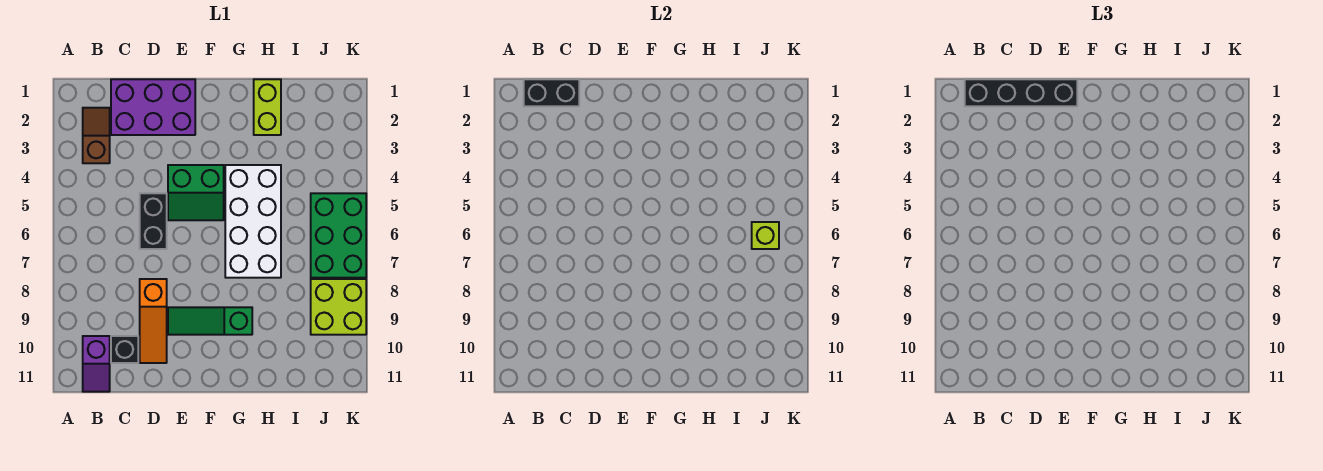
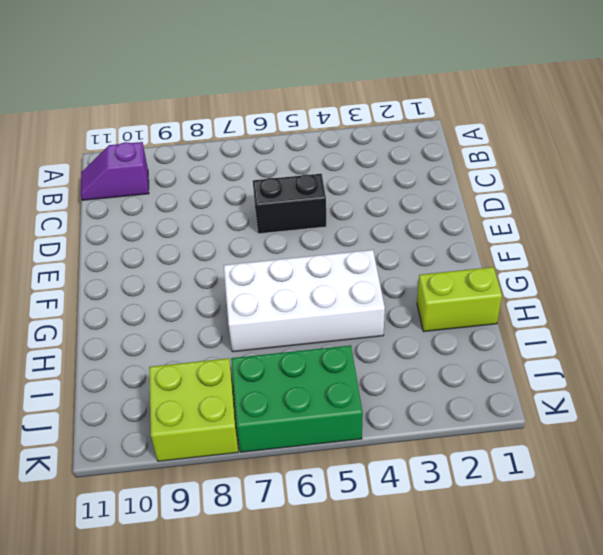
none -> brown 1x2 slope [83,108,110,163]
none -> purple 2x3 brick [111,79,195,135]
none -> black 1x1 brick [111,336,138,363]

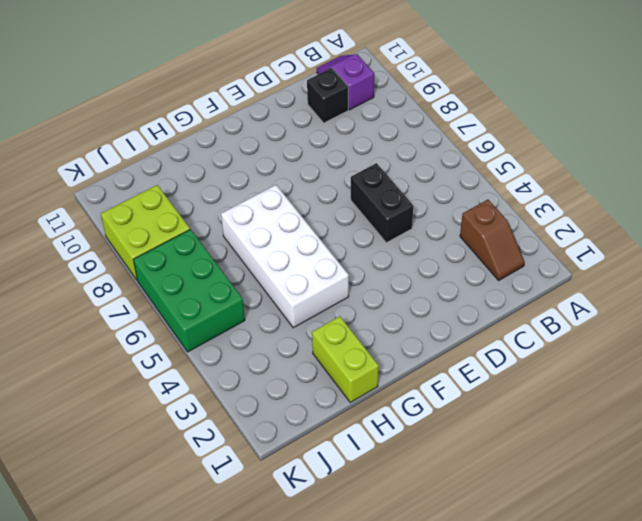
none -> purple 2x3 brick [111,79,195,135]
none -> orange 1x3 slope [140,279,167,363]
none -> green 2x2 slope [168,165,224,220]

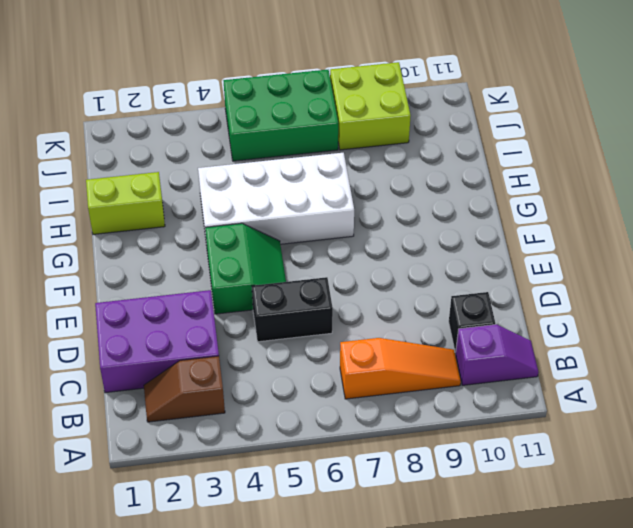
orange 1x3 slope [340,338,461,399] -> orange 1x3 slope moved to [140,279,167,363]
purple 2x3 brick [95,290,219,393] -> purple 2x3 brick turned to [111,79,195,135]
none -> green 1x3 slope [168,307,252,335]
none -> black 1x2 brick [524,79,579,106]
none -> lime 1x1 brick [752,222,779,249]

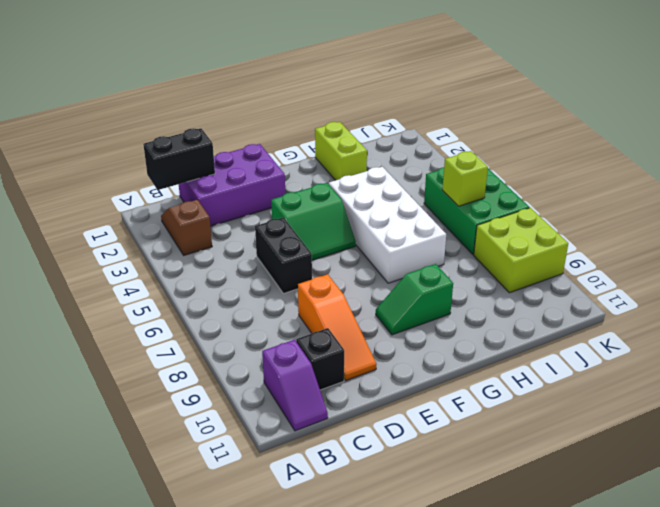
green 1x2 slope [376,264,453,335] -> green 1x3 slope [168,307,252,335]
none -> black 1x4 brick [965,79,1077,106]

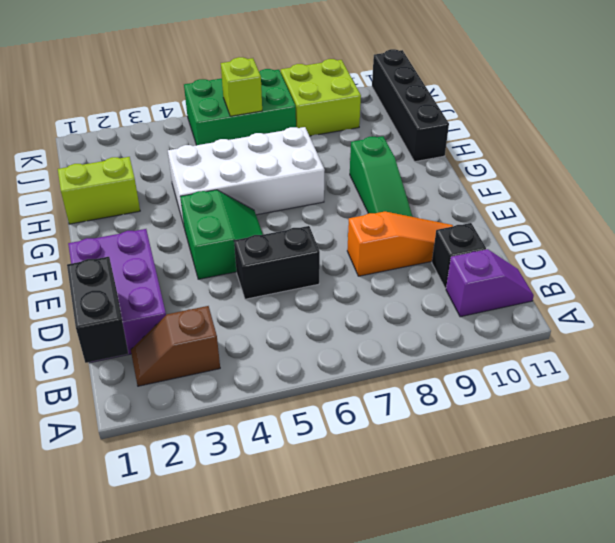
black 1x4 brick [372,49,449,162] -> black 1x4 brick moved to [965,79,1077,106]

